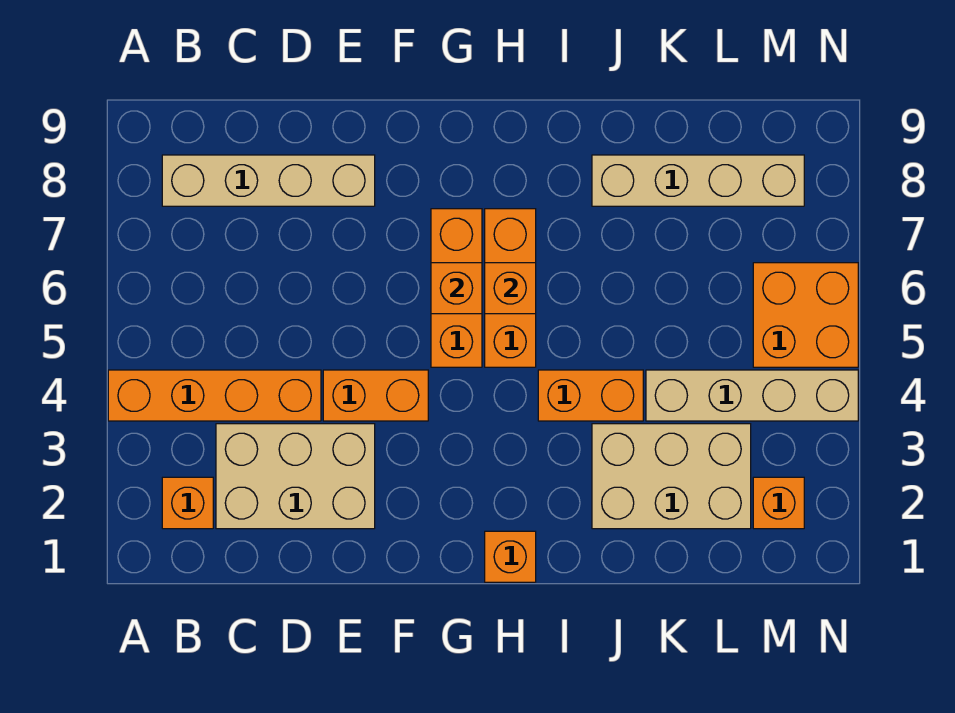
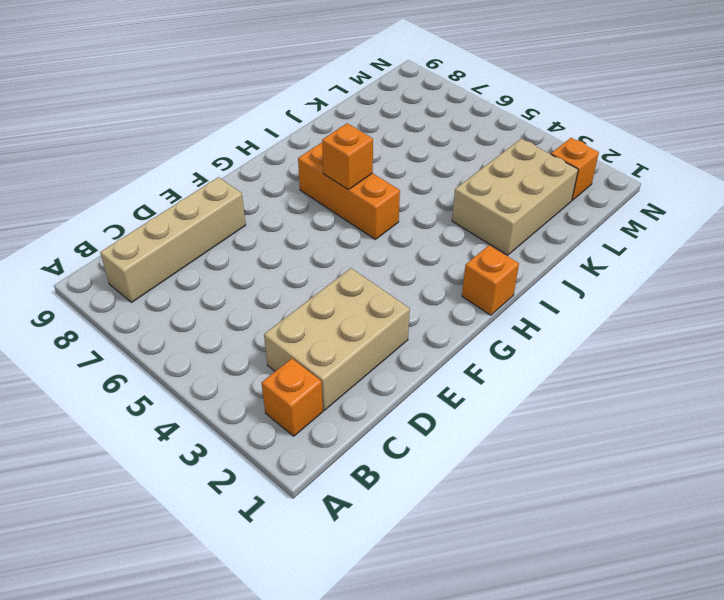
none -> orange 1x4 brick [108,370,321,421]
none -> orange 1x2 brick [323,370,428,421]
none -> orange 1x3 brick [431,209,482,367]

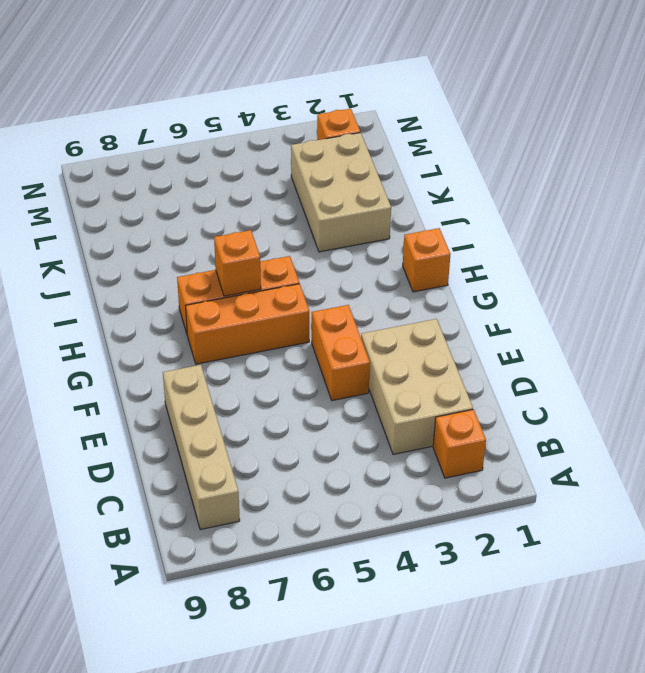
none -> orange 1x4 brick [108,370,321,421]
none -> orange 1x2 brick [538,370,643,421]
none -> tan 1x4 brick [592,155,804,206]

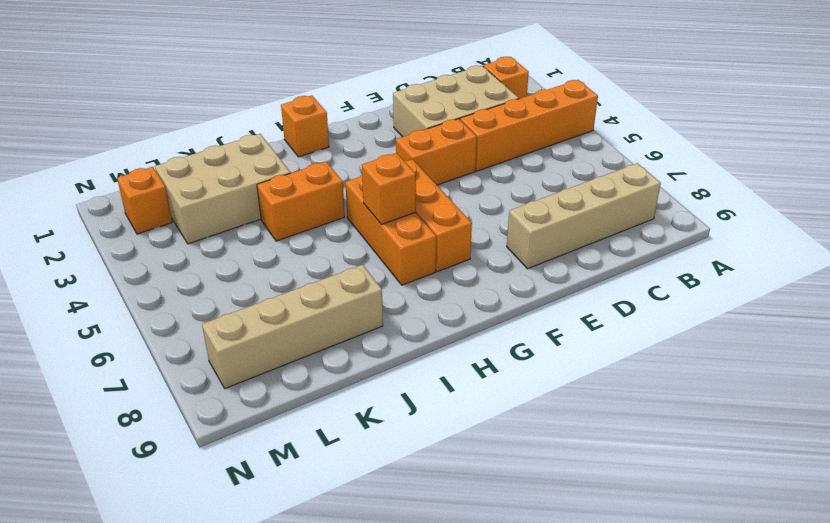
none -> tan 1x4 brick [646,370,858,421]
none -> orange 2x2 brick [753,263,858,367]
none -> orange 1x1 brick [431,263,482,314]

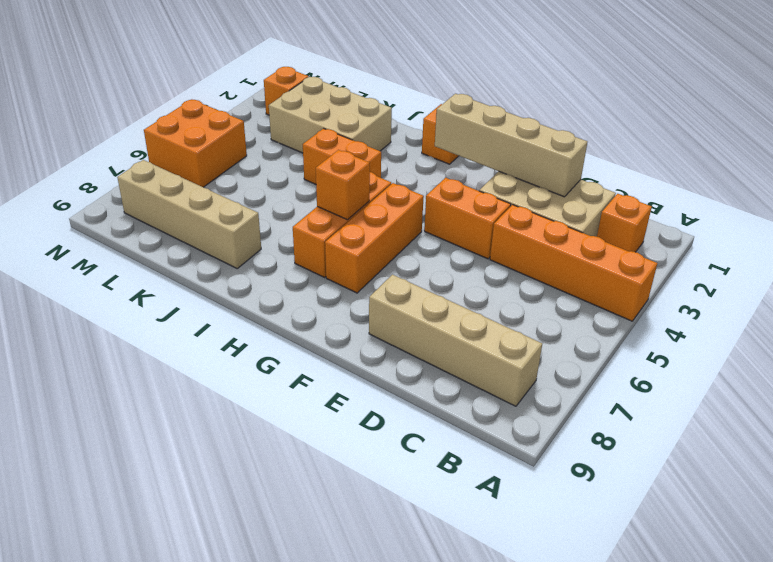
tan 1x4 brick [435,94,587,197] -> tan 1x4 brick moved to [646,370,858,421]
none -> orange 1x1 brick [431,263,482,314]

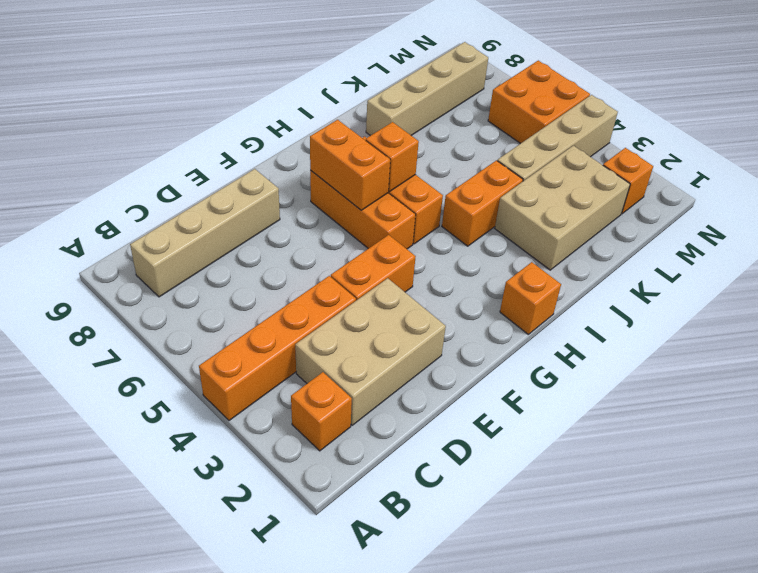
orange 1x2 brick [310,120,390,210] -> orange 1x1 brick [431,263,482,314]

